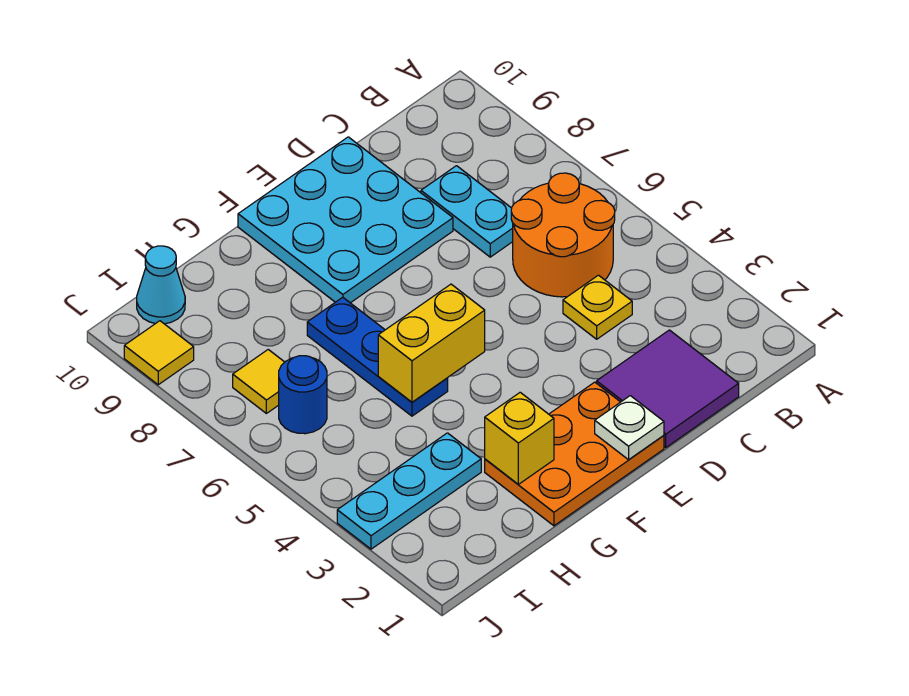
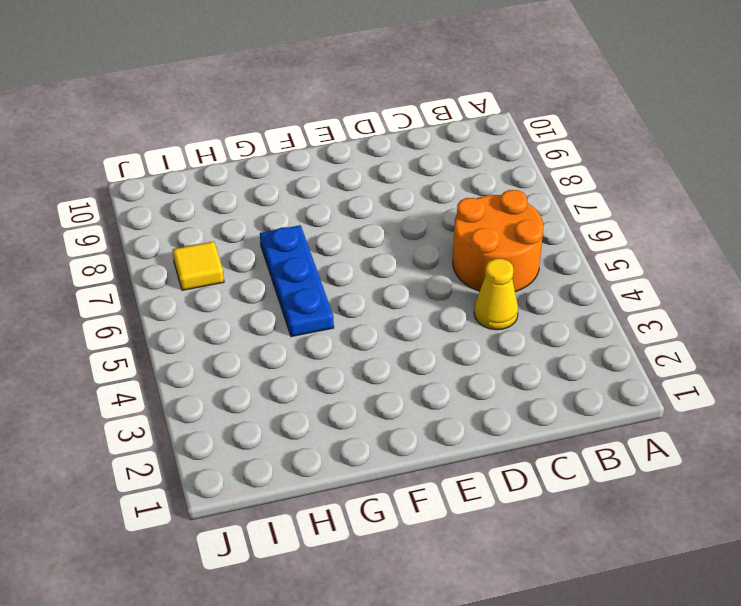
yellow 1x1 cone [474,259,518,330] -> yellow 1x1 plate [563,275,632,339]
none -> purple 2x2 tile [597,330,739,447]
none -> cyan 1x2 plate [421,166,513,257]
none -> cyan 3x3 plate [238,137,453,303]

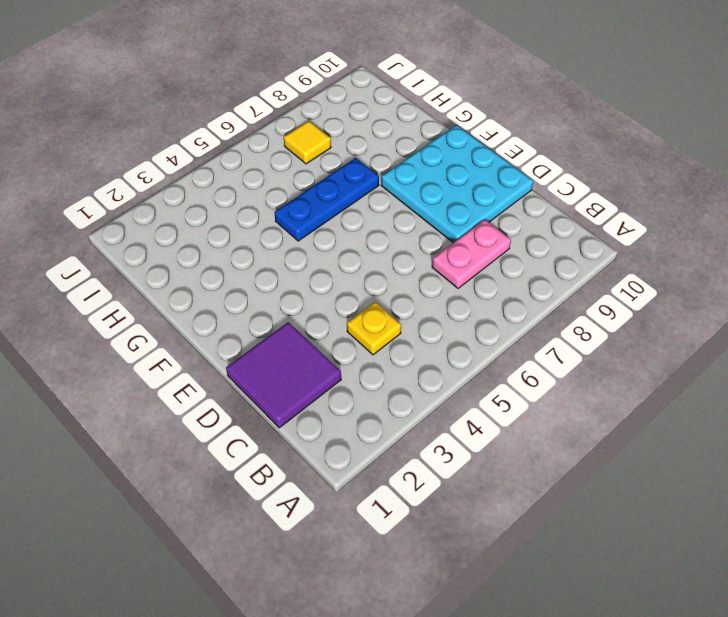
pink 1x2 plate [432,219,511,288] -> cyan 1x2 plate [421,166,513,257]
none -> orange 2x2 round brick [511,173,615,297]
none -> orange 2x3 plate [485,382,664,526]
none -> cyan 1x3 plate [337,433,481,549]

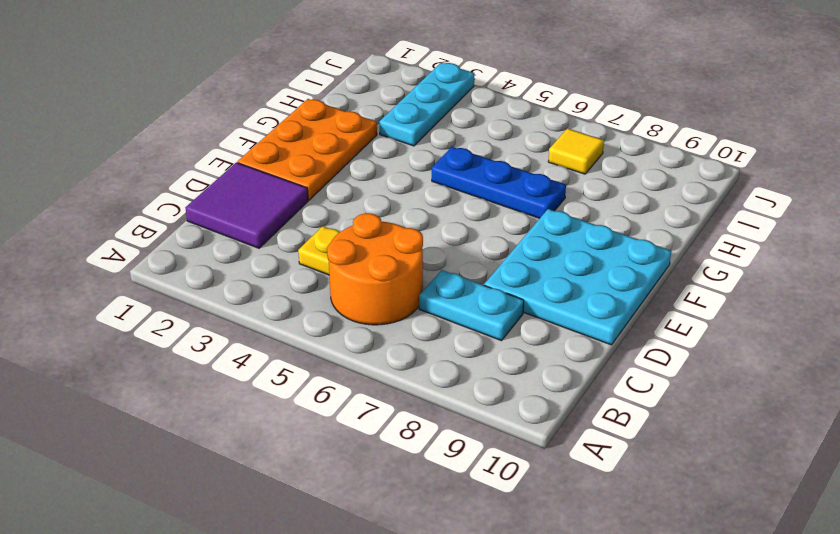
none -> blue 1x1 round brick [279,356,327,434]
none -> cyan 1x1 cone [137,246,185,324]
none -> yellow 1x1 tile [124,321,194,385]

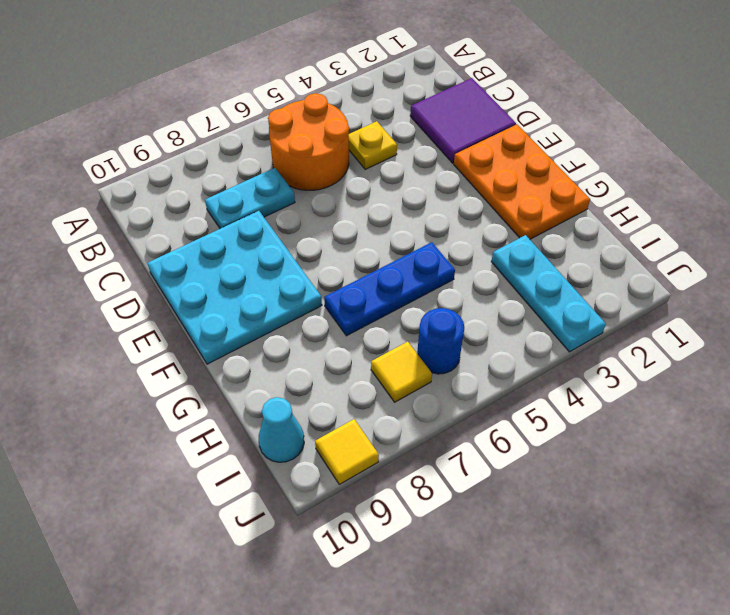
none -> white 1x1 plate [595,396,664,460]
none -> yellow 1x2 brick [378,284,485,402]
none -> yellow 1x1 brick [485,392,554,484]

